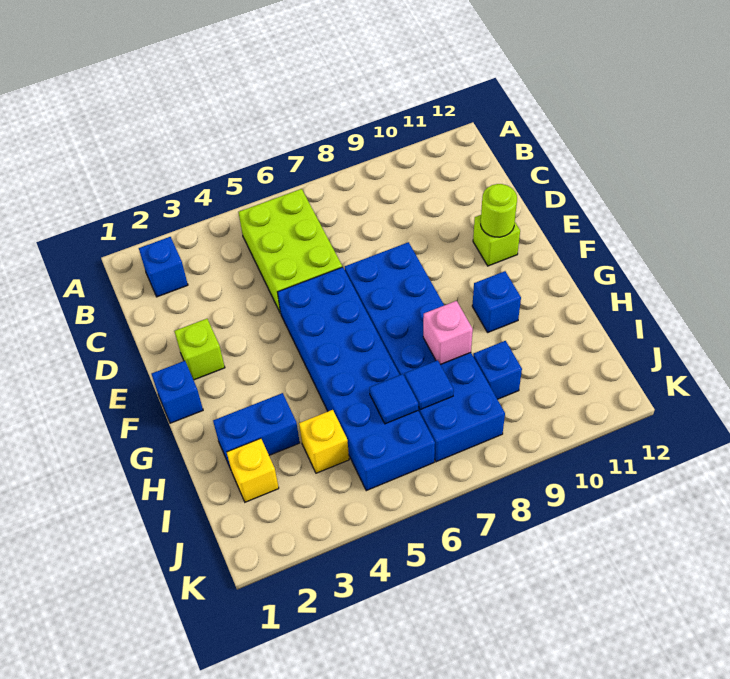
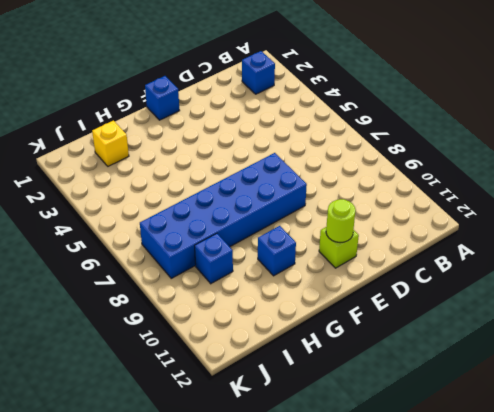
none -> lime 2x3 brick [239,189,342,313]
none -> lime 1x1 brick [174,319,225,380]
none -> blue 2x6 brick [278,267,435,491]

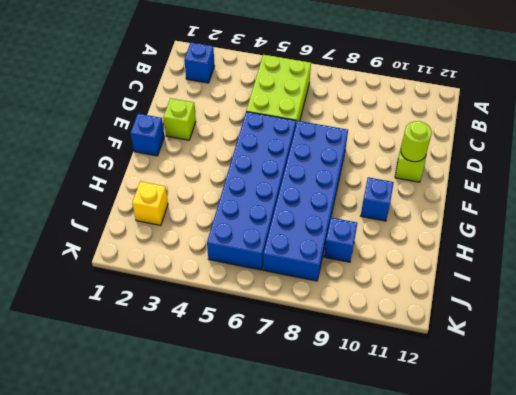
none -> blue 1x2 brick [213,393,300,469]
none -> yellow 1x1 brick [299,410,349,473]
none -> pink 1x1 brick [423,301,473,365]

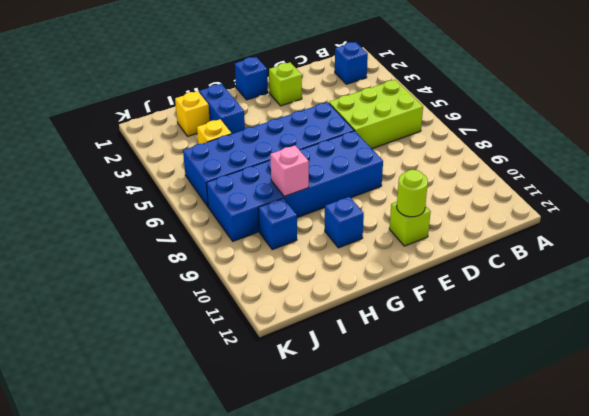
none -> blue 1x1 tile [370,374,418,424]
none -> blue 1x1 tile [405,360,454,410]

